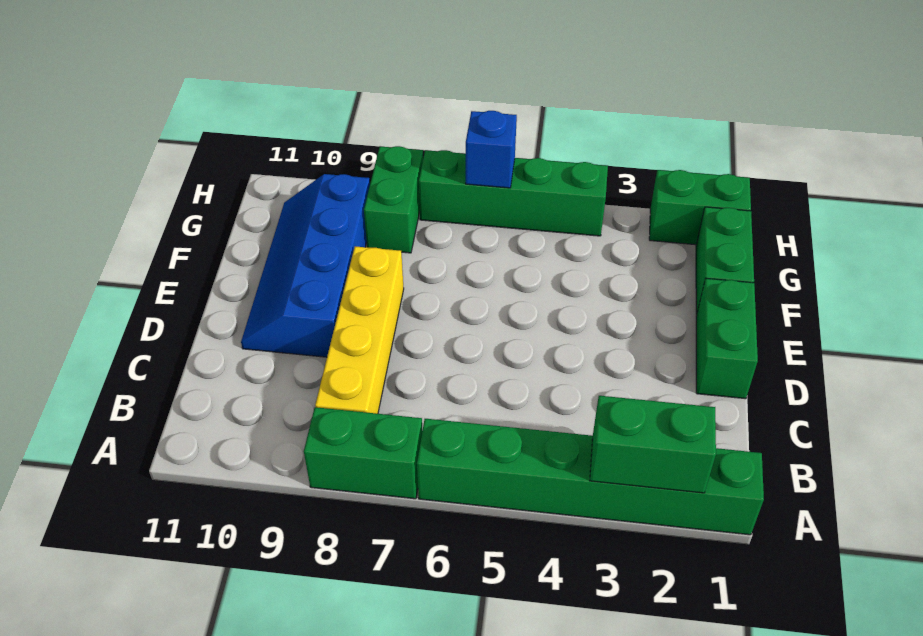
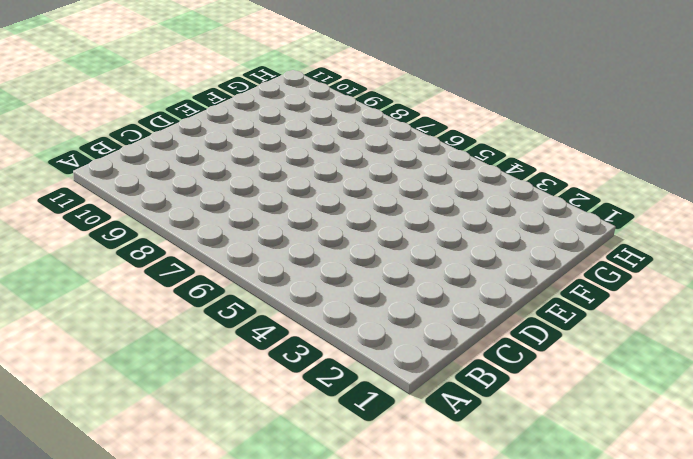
none -> green 1x6 brick [417,419,764,535]
none -> green 1x2 brick [304,407,422,499]

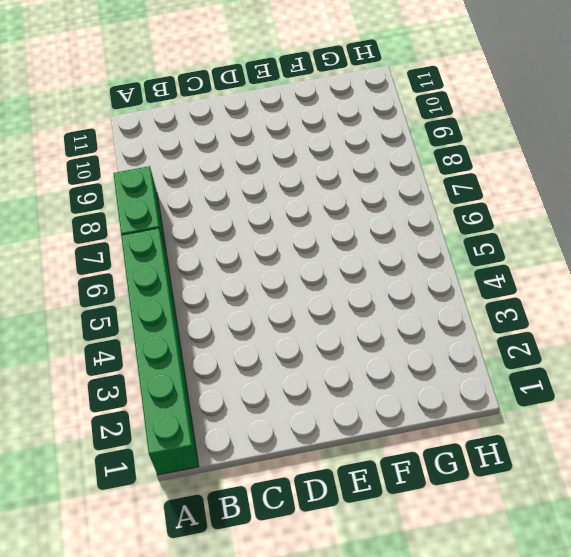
none -> yellow 1x4 brick [315,246,404,414]
none -> green 1x2 brick [696,278,758,399]

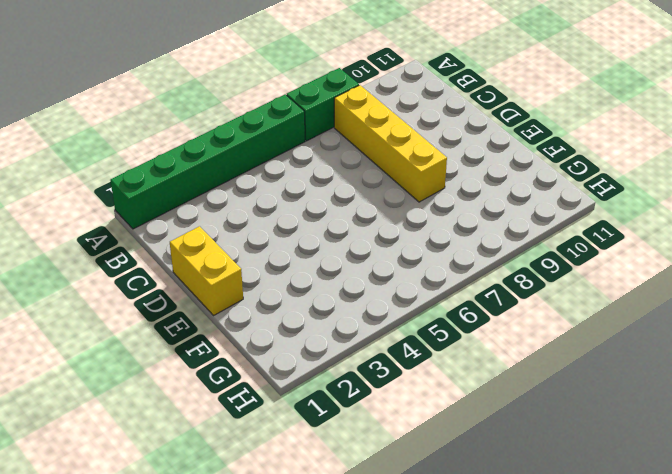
yellow 1x2 brick [170,226,243,315] -> green 1x2 brick [696,278,758,399]
none -> blue 2x4 slope [241,174,370,357]
none -> green 1x2 brick [696,207,754,315]

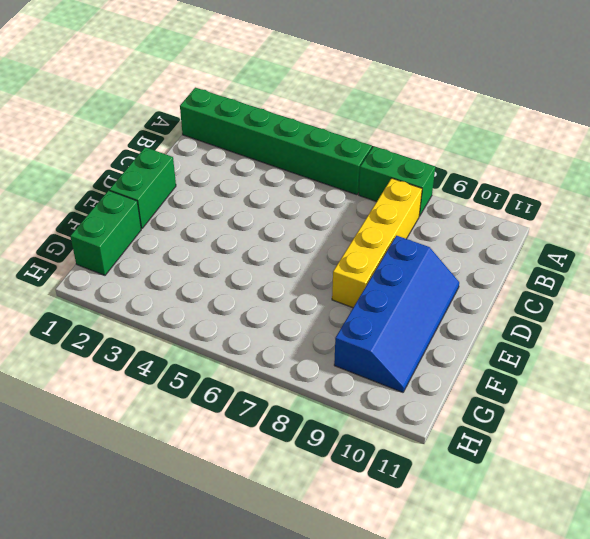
none -> green 1x2 brick [364,146,423,253]
none -> green 1x2 brick [649,170,751,245]

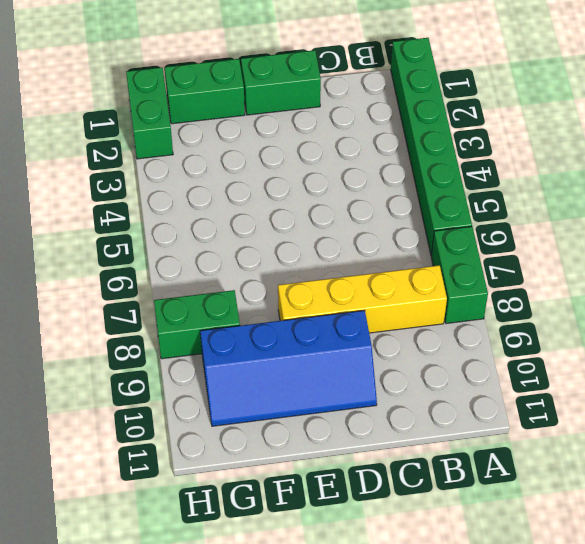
none -> green 1x4 brick [419,150,608,236]
none -> green 1x2 brick [590,396,716,493]

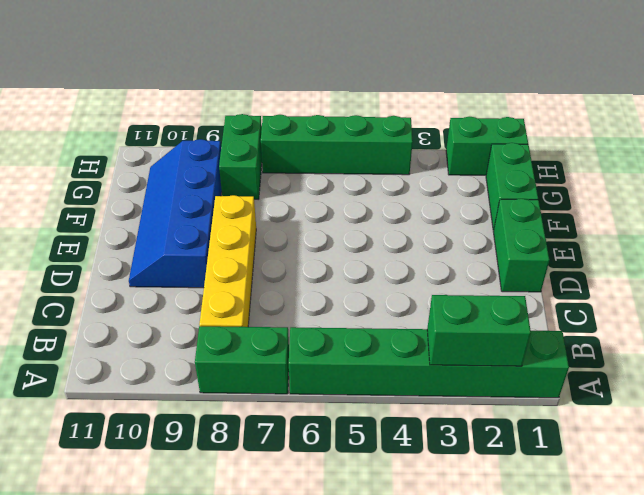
none -> blue 1x1 brick [466,111,517,188]

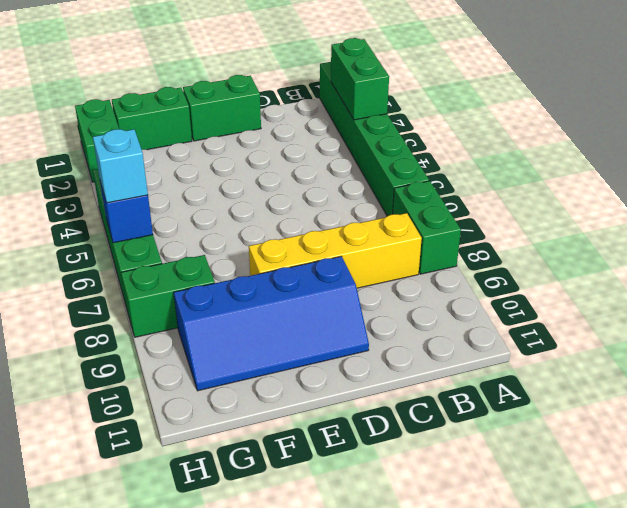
cyan 1x1 brick [93,129,148,203] -> none

